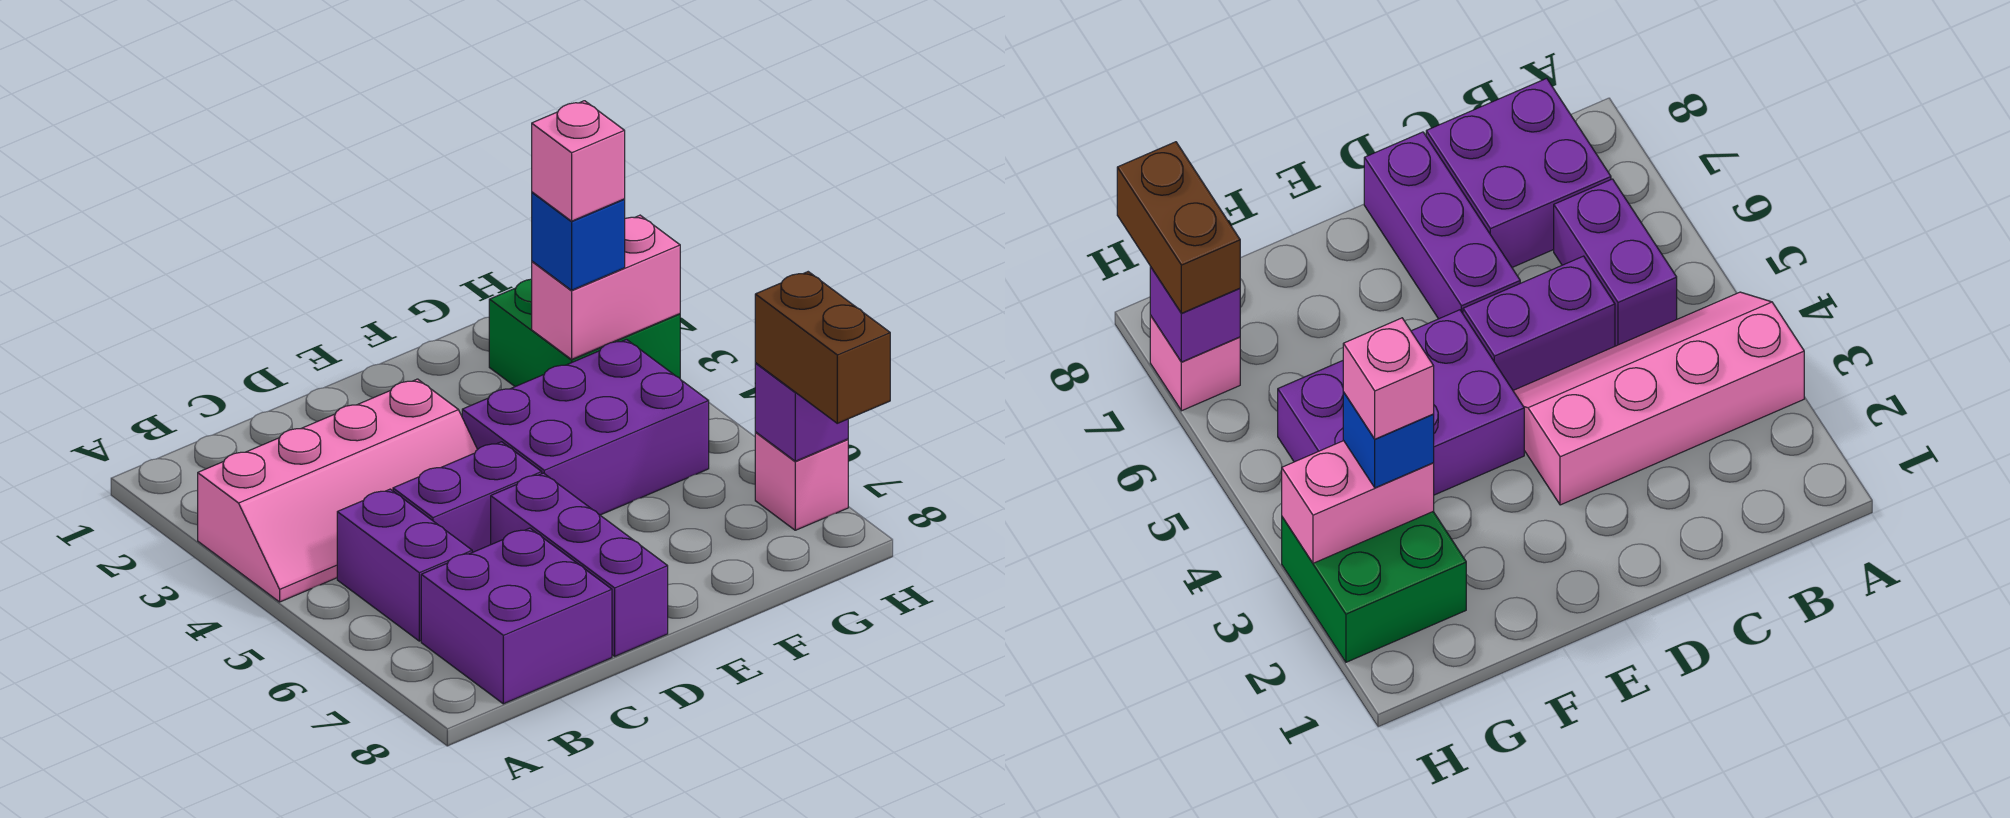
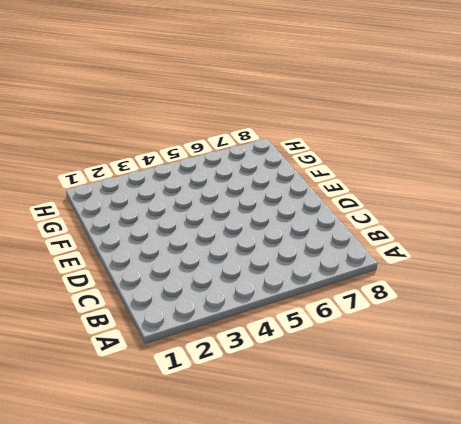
none -> pink 2x4 slope [198,379,477,602]
none -> purple 1x2 brick [337,489,472,641]
none -> purple 2x2 brick [421,528,612,704]

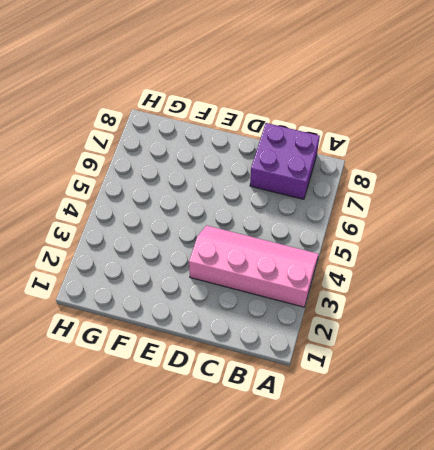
none -> purple 1x2 brick [337,489,472,641]
none -> purple 1x2 brick [393,442,542,552]
none -> purple 1x3 brick [491,473,668,656]

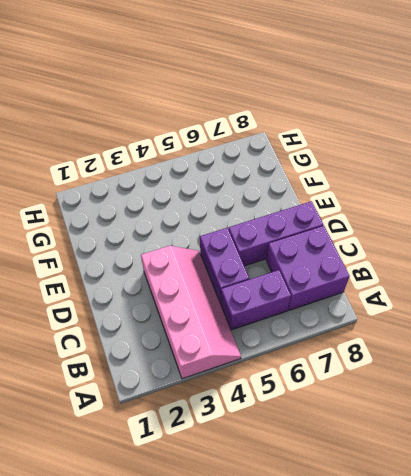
none -> purple 2x3 brick [462,339,709,515]
none -> green 2x2 brick [489,279,680,387]
none -> pink 1x1 brick [755,432,848,530]

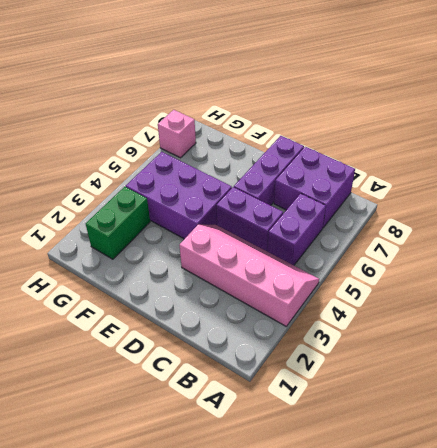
green 1x2 brick [86,187,150,259] -> green 2x2 brick [489,279,680,387]
none -> pink 1x2 brick [532,215,680,359]
none -> purple 1x1 brick [755,363,848,461]
none -> blue 1x1 brick [532,192,625,290]

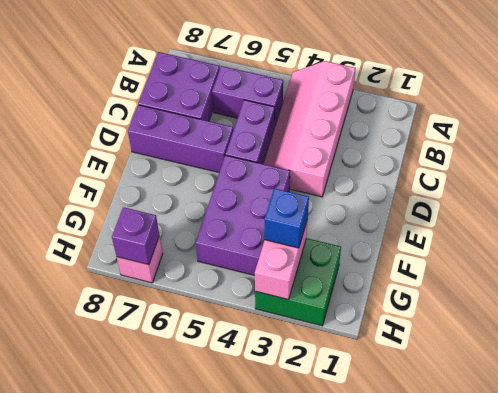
none -> brown 1x2 brick [755,272,890,423]
none -> pink 1x1 brick [532,101,625,221]

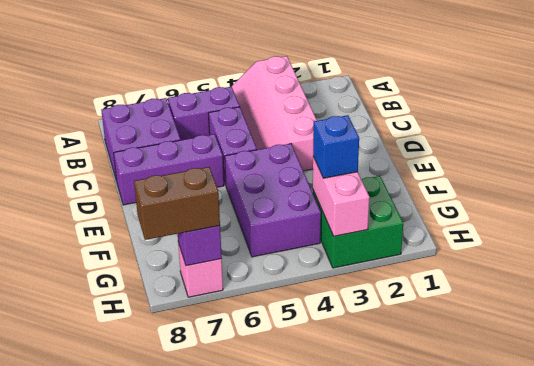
none -> pink 1x1 brick [532,101,625,221]

